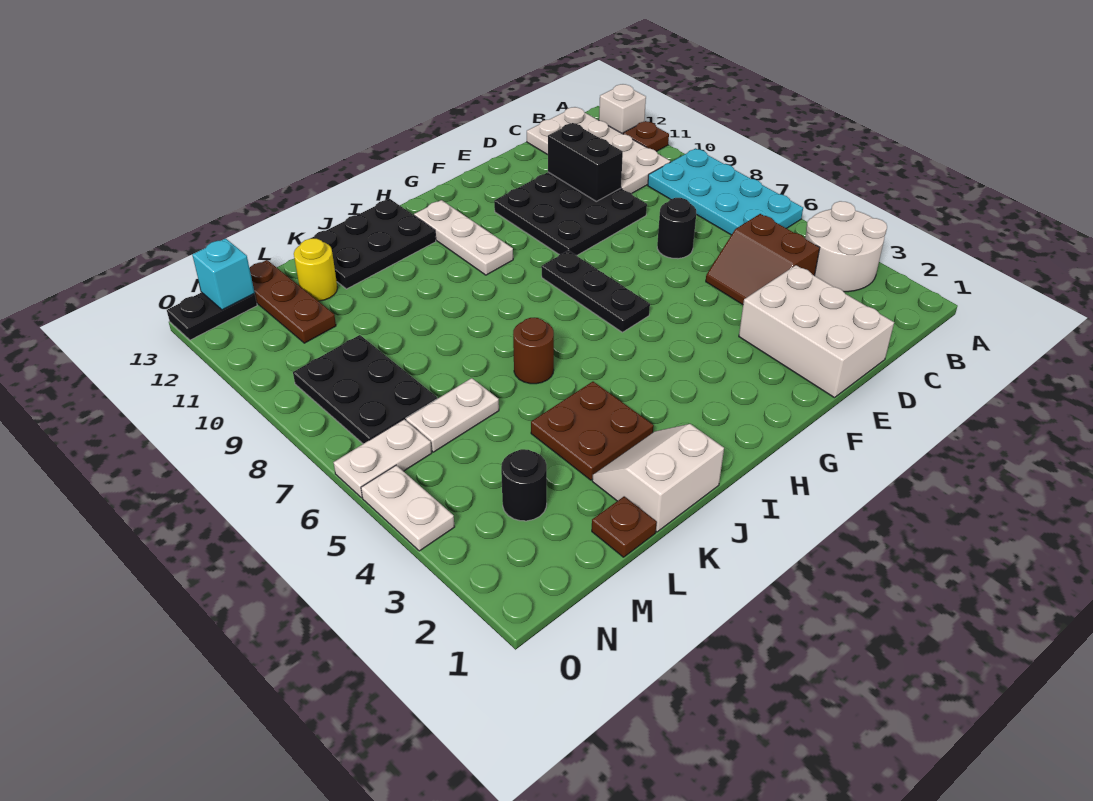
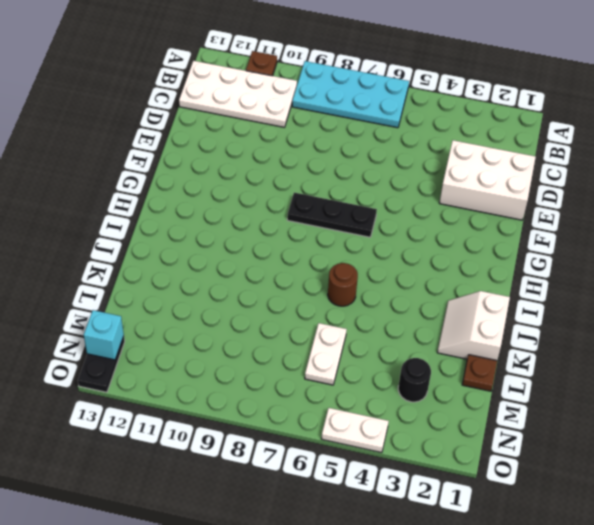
none -> white 2x2 round brick [805,201,887,292]
none -> white 1x1 brick [599,84,646,134]
none -> brown 2x2 slope [706,214,820,305]

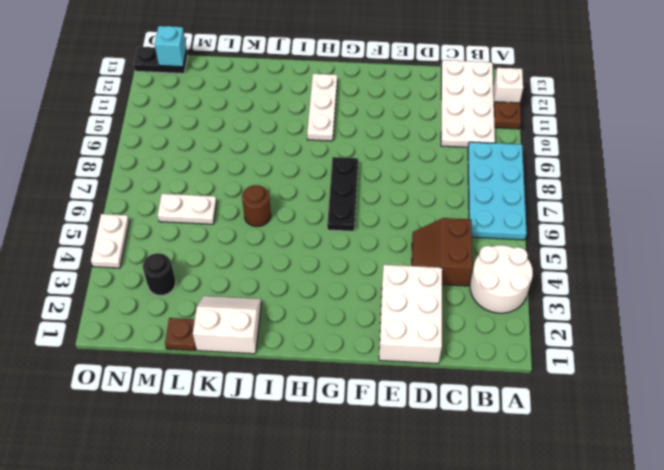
none -> black 1x1 round brick [657,198,696,259]
none -> black 3x3 plate [494,172,647,255]
none -> black 2x3 plate [311,199,436,289]

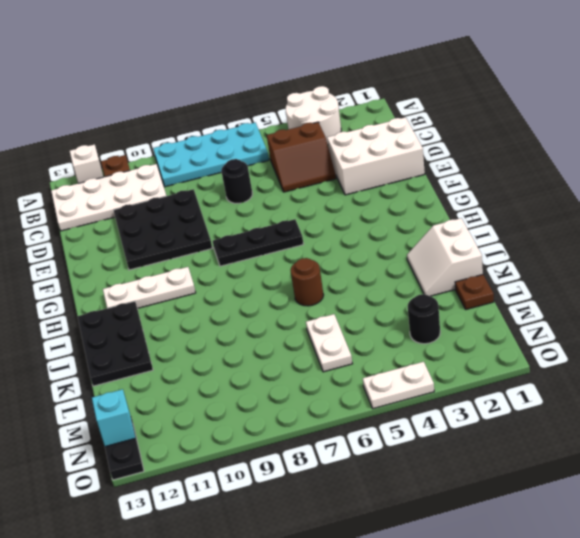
none -> brown 2x2 plate [531,382,654,480]
none -> yellow 1x1 round brick [294,238,337,301]
none -> black 2x3 plate [293,335,437,444]

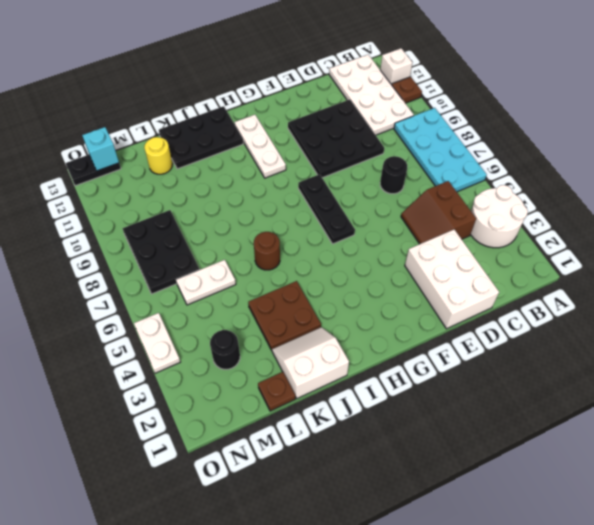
none -> brown 1x3 plate [250,260,336,343]
none -> white 1x2 plate [334,419,432,498]
none -> black 1x2 brick [548,123,623,201]

